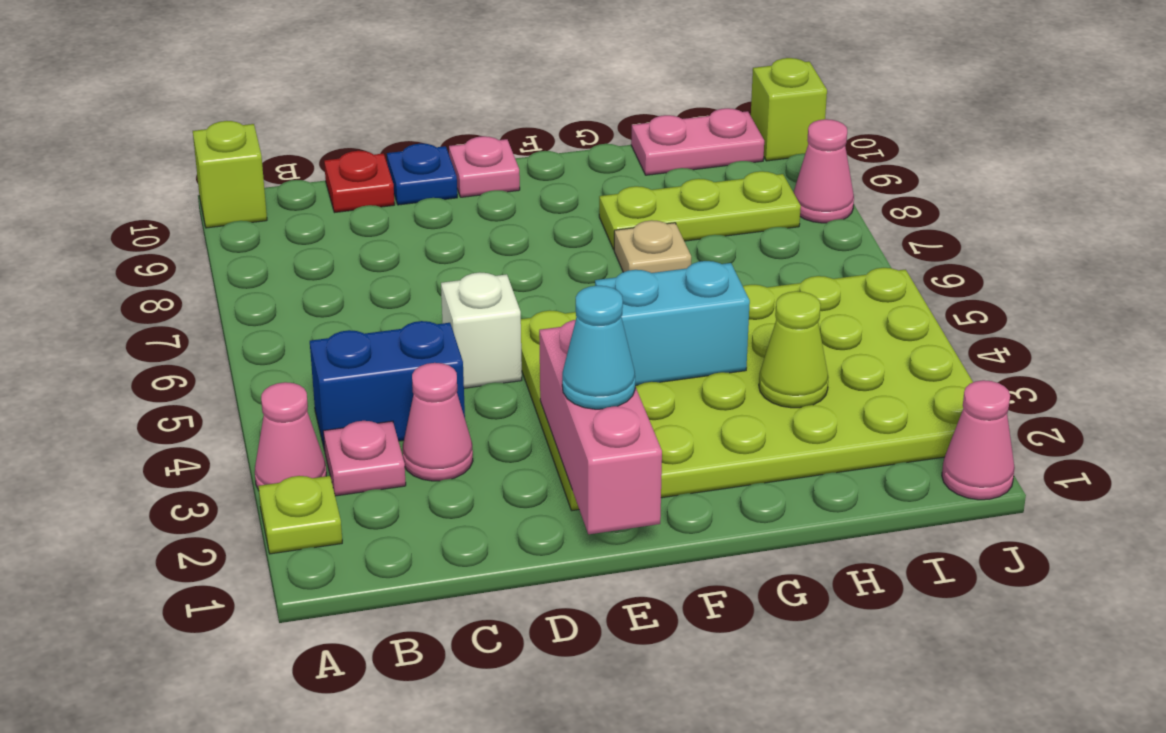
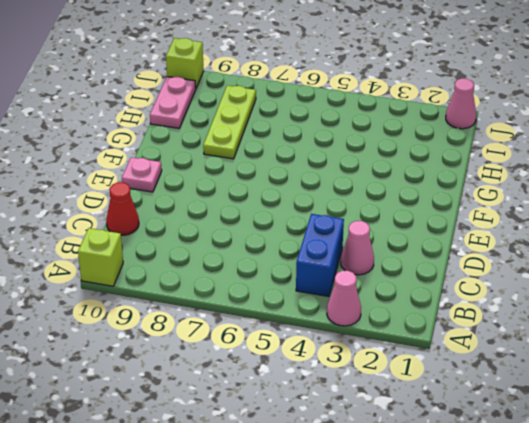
red 1x1 cone [106,182,139,235] -> red 1x1 plate [324,151,395,213]
none -> lime 1x1 plate [258,476,342,554]
none -> pink 1x1 plate [323,421,406,496]
none -> white 1x1 brick [441,272,522,388]

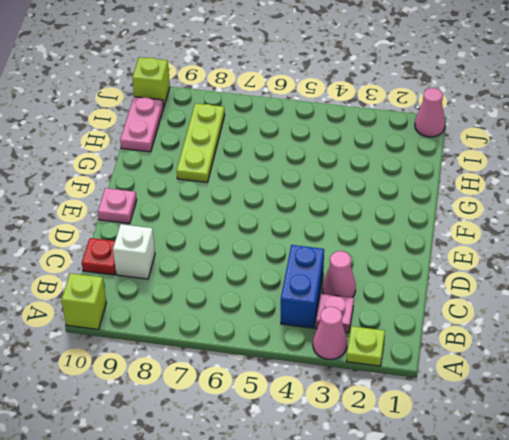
white 1x1 brick [113,224,155,279] -> white 1x1 brick moved to [441,272,522,388]
none -> blue 1x1 plate [387,143,457,205]
none -> lime 4x6 plate [521,268,973,511]
none -> tan 1x1 plate [614,220,691,273]

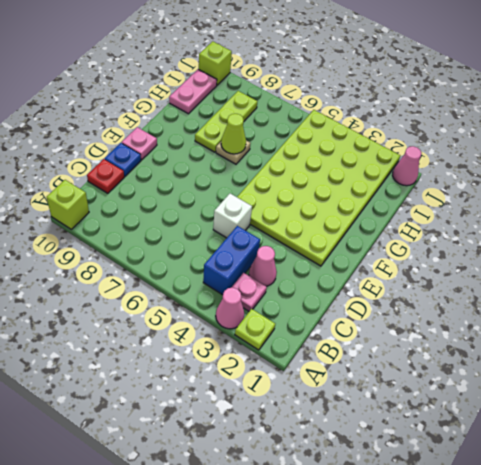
lime 1x1 cone [221,114,246,154] -> lime 1x1 cone moved to [759,291,829,408]
none -> pink 1x1 cone [793,119,854,223]
none -> pink 1x3 brick [539,320,662,534]
none -> cyan 1x2 brick [595,261,750,386]

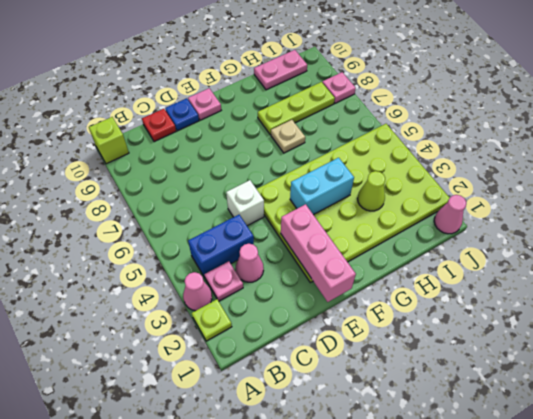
pink 1x1 plate [322,72,356,103] -> pink 1x1 cone [793,119,854,223]
none -> lime 1x1 brick [751,58,827,161]
none -> cyan 1x1 cone [562,286,635,409]

